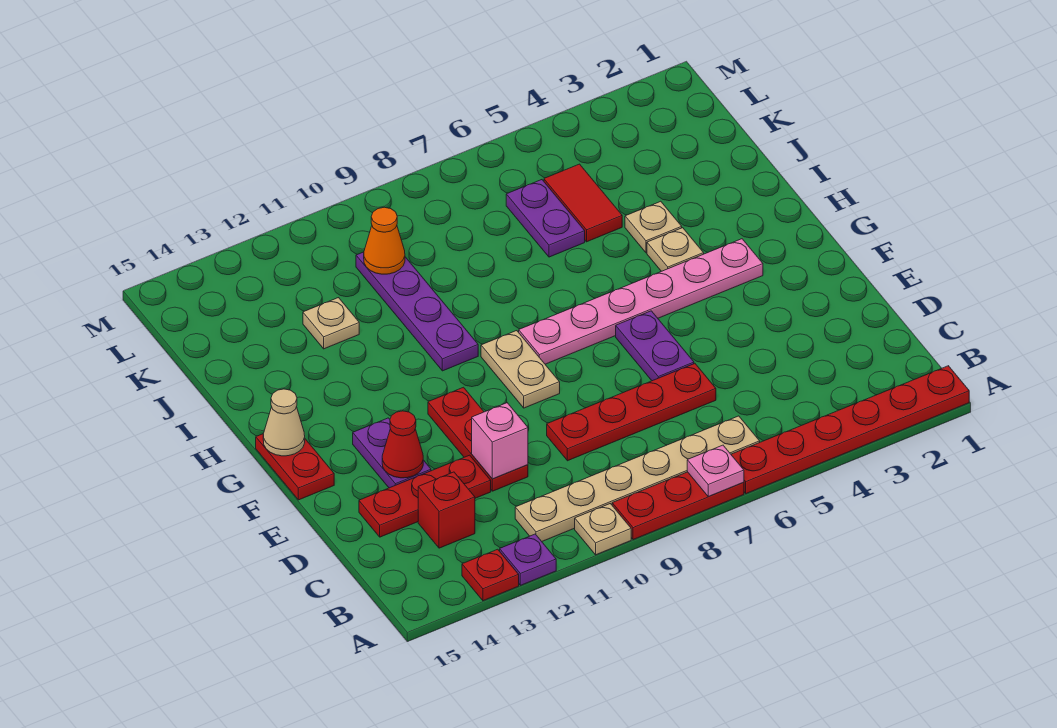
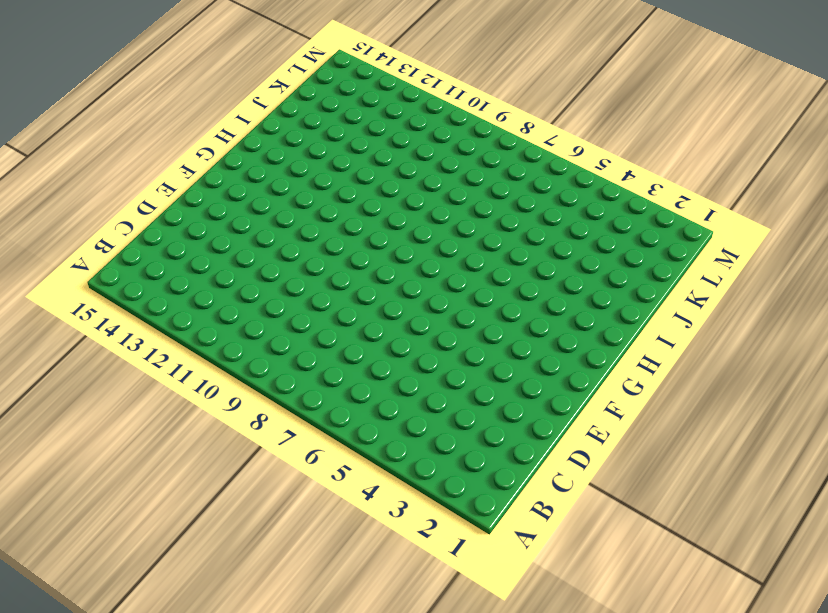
none -> red 1x6 plate [731,366,969,494]
none -> red 1x3 plate [612,472,744,540]
none -> tan 1x1 plate [575,504,631,555]

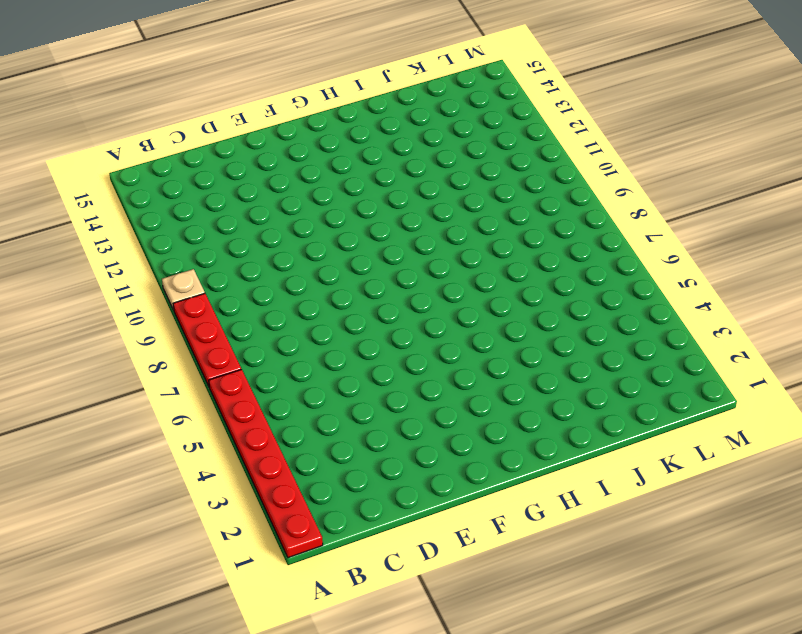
none -> purple 1x1 plate [500,534,556,585]
none -> red 1x1 plate [462,549,519,601]
none -> tan 1x6 plate [515,416,760,541]

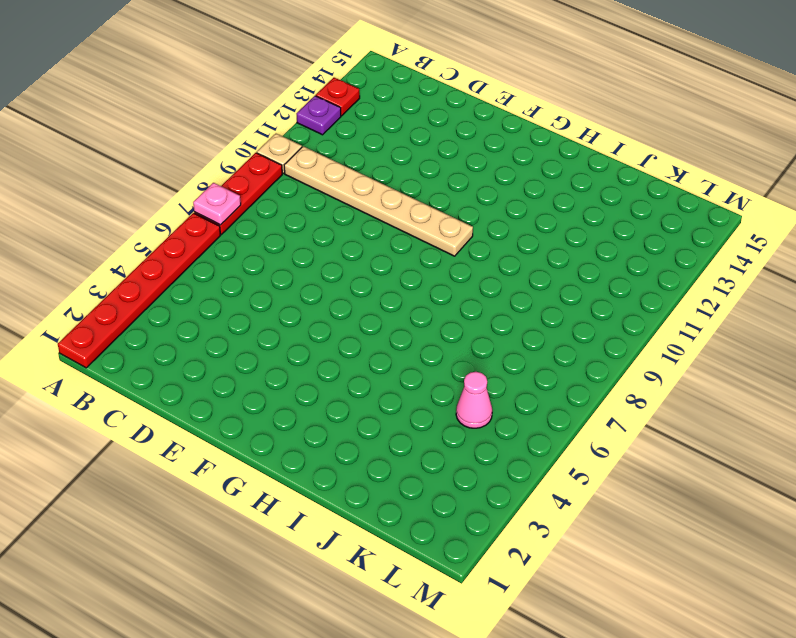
tan 1x6 plate [284,146,473,256] -> tan 1x6 plate turned to [515,416,760,541]
pink 1x1 cone [456,372,492,428] -> red 1x2 tile [544,164,622,242]
none -> red 1x1 brick [418,472,475,548]
none -> red 1x4 plate [547,364,716,461]
none -> red 1x3 plate [428,387,528,491]

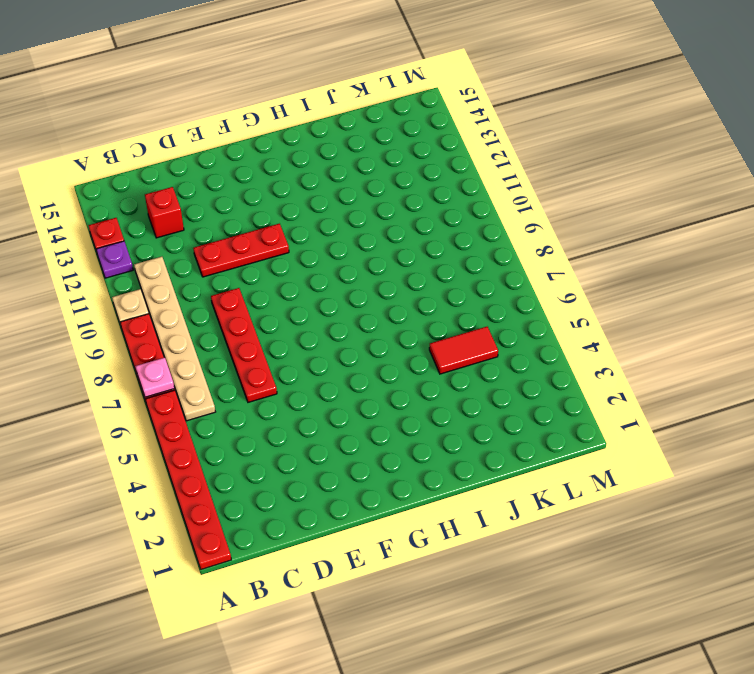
none -> red 1x3 plate [359,455,491,537]
none -> purple 1x2 plate [616,311,694,381]
none -> purple 1x2 plate [353,418,431,488]

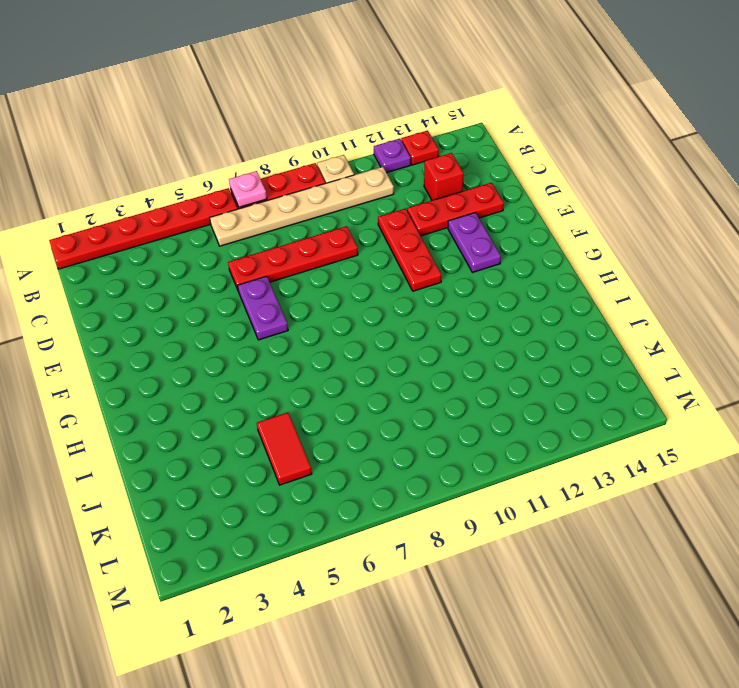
none -> tan 1x2 plate [481,331,560,408]
none -> red 1x2 plate [256,434,334,500]
none -> pink 1x6 plate [519,239,763,364]

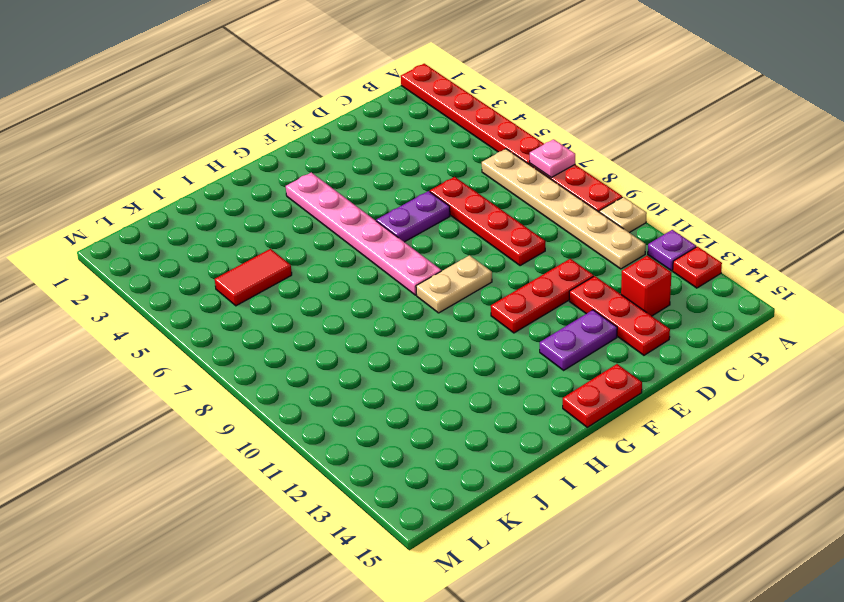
none -> tan 1x1 plate [647,228,704,271]
none -> purple 1x4 plate [356,252,478,371]
none -> tan 1x1 plate [625,201,682,253]

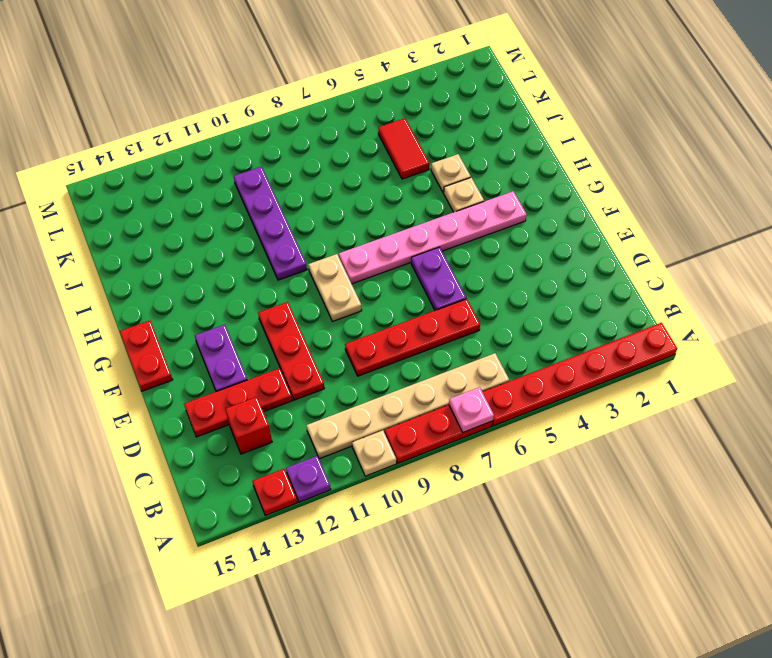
none -> purple 1x2 plate [506,180,585,257]
none -> tan 1x1 plate [303,298,359,349]
none -> pink 1x1 brick [472,403,528,479]

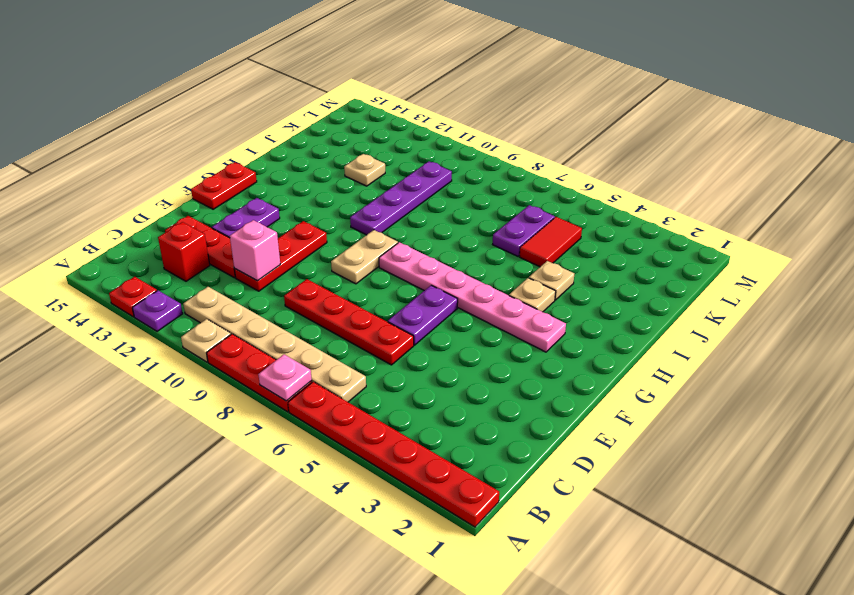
none -> red 1x1 cone [382,411,423,478]
none -> tan 1x1 cone [263,389,305,456]
none -> orange 1x1 cone [364,207,405,274]

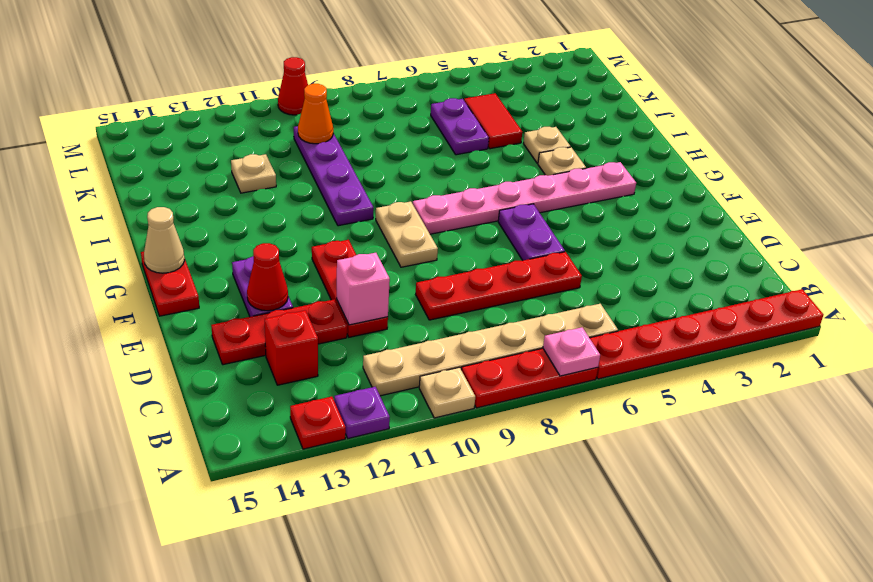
red 1x1 cone [278,57,308,115] -> none

